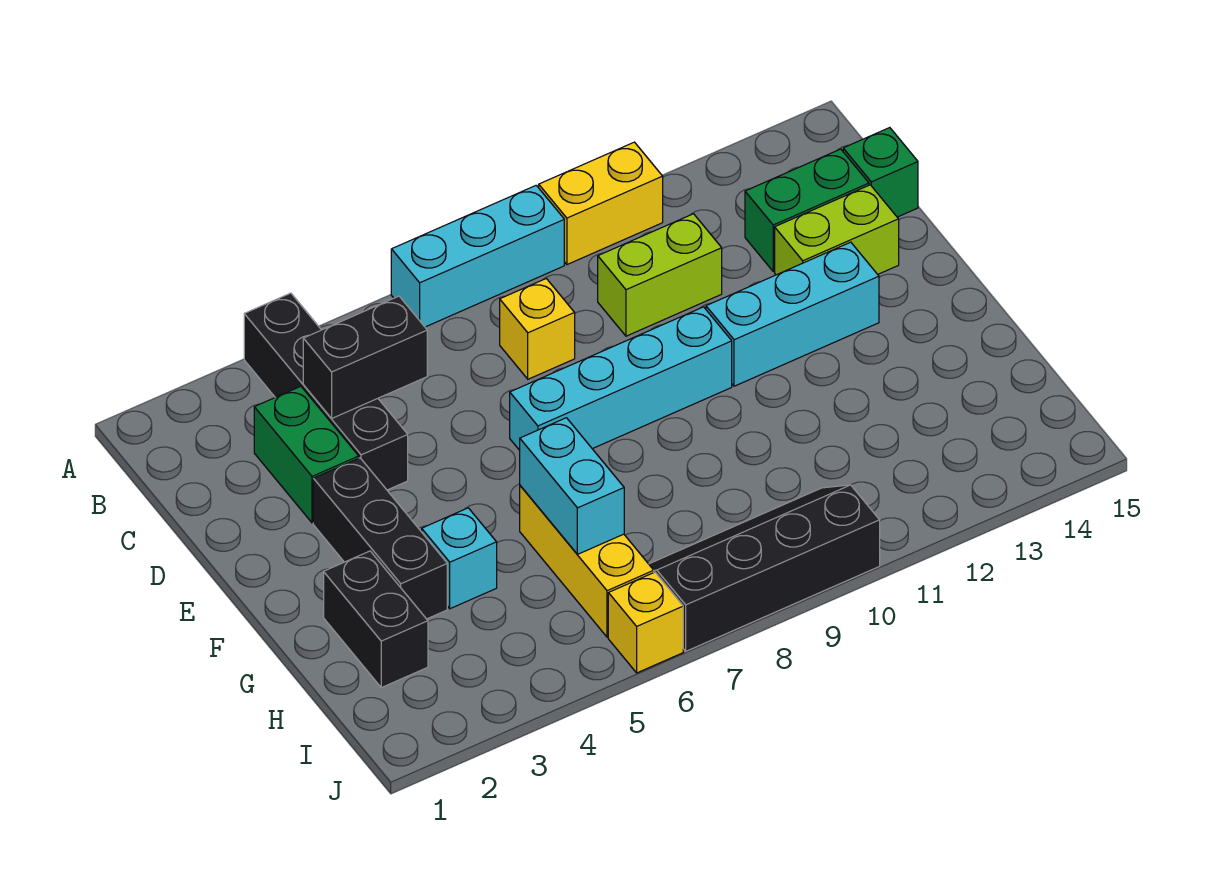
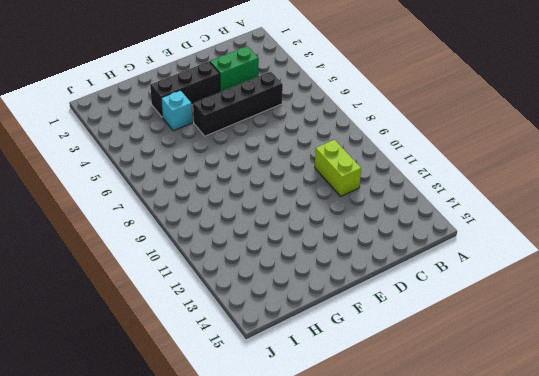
black 1x4 brick [193,72,283,136] -> black 1x4 brick moved to [244,293,408,490]
none -> cyan 1x3 brick [391,185,564,327]
none -> yellow 1x2 brick [539,142,663,265]
none -> yellow 1x1 brick [500,279,575,379]

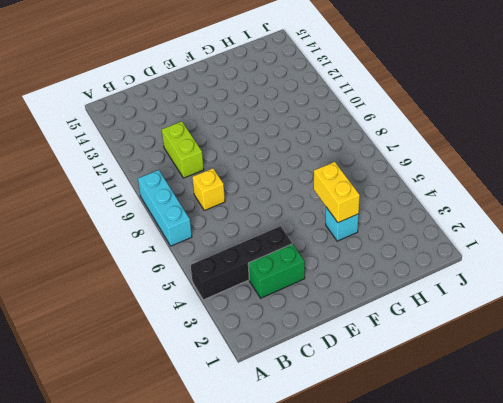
yellow 1x2 brick [314,162,360,223] -> yellow 1x2 brick moved to [539,142,663,265]
none -> green 1x2 brick [745,149,869,271]
none -> green 1x1 brick [843,128,918,217]
none -> lime 1x2 brick [775,185,899,275]

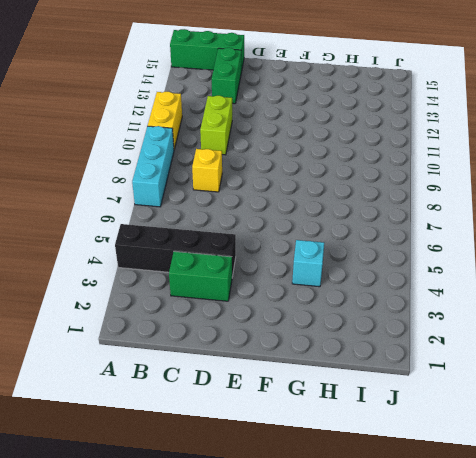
green 1x3 brick [170,29,244,72] -> green 1x1 brick [843,128,918,217]
none -> lime 1x2 brick [775,185,899,275]
none -> black 1x3 brick [313,458,447,619]
none -> cyan 1x4 brick [510,307,732,450]

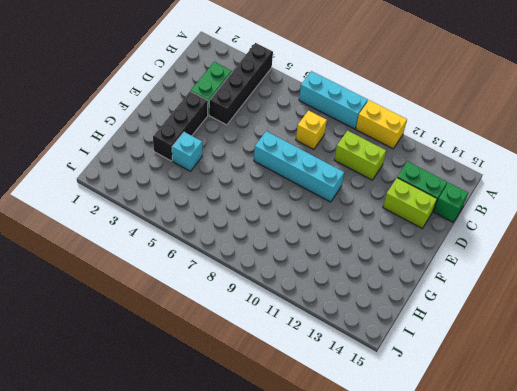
none -> cyan 1x3 brick [706,242,879,386]
none -> black 1x2 brick [324,551,428,688]
none -> yellow 1x3 brick [520,486,654,637]

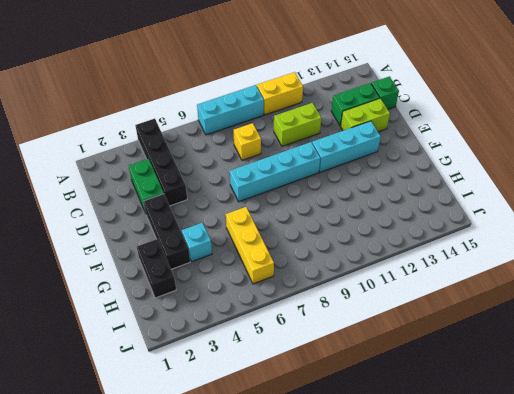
none -> black 2x4 slope [649,485,880,651]
none -> yellow 1x1 brick [608,572,683,673]
none -> black 1x2 brick [303,296,427,419]

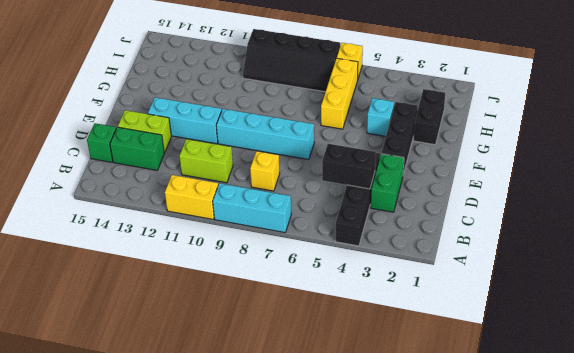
none -> cyan 1x2 brick [520,418,624,554]

